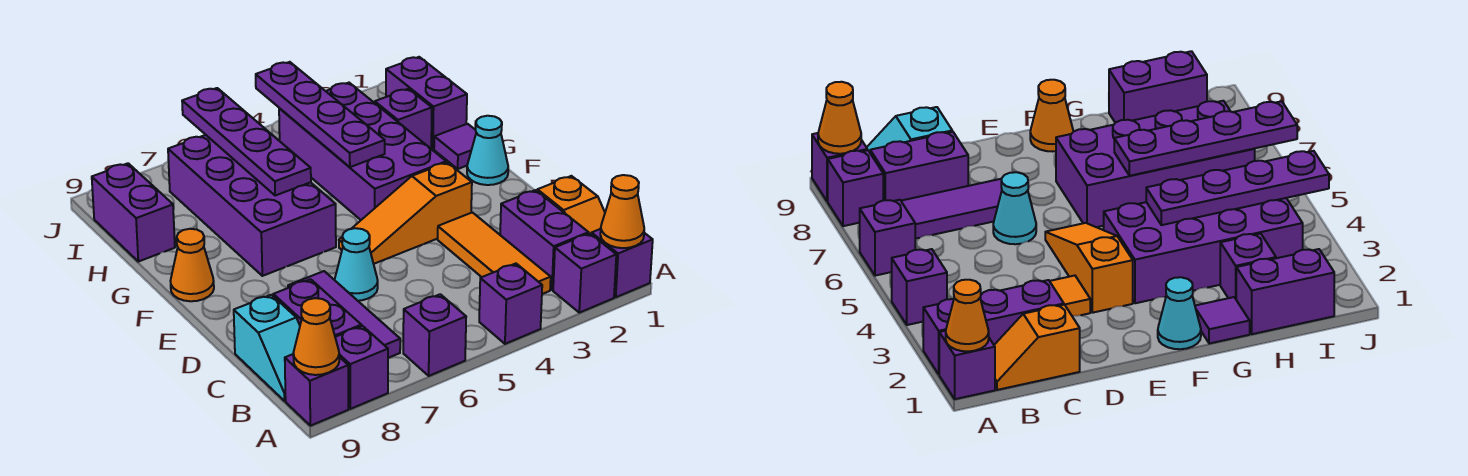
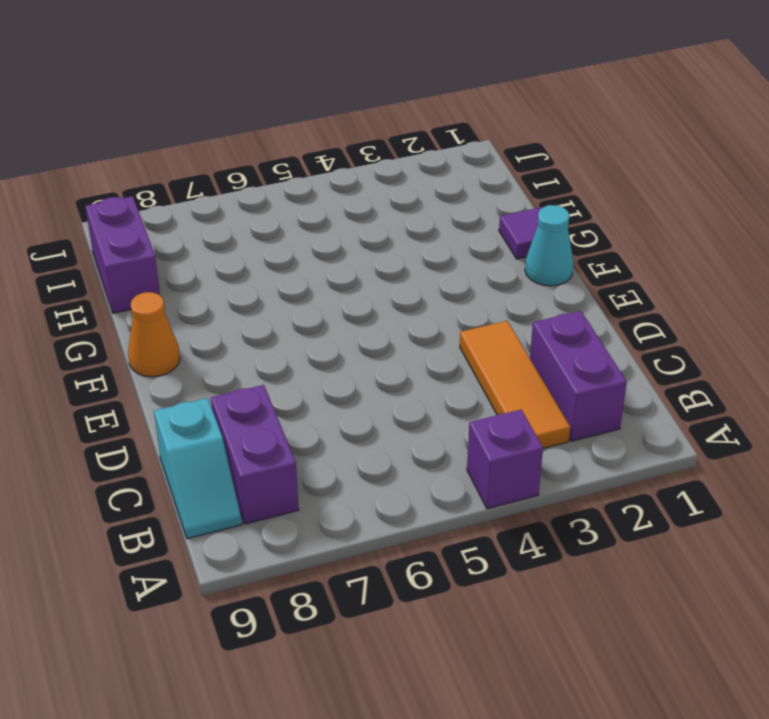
none -> purple 1x1 brick [592,229,653,297]
none -> purple 1x1 brick [553,233,616,313]
none -> purple 1x1 brick [403,294,466,376]

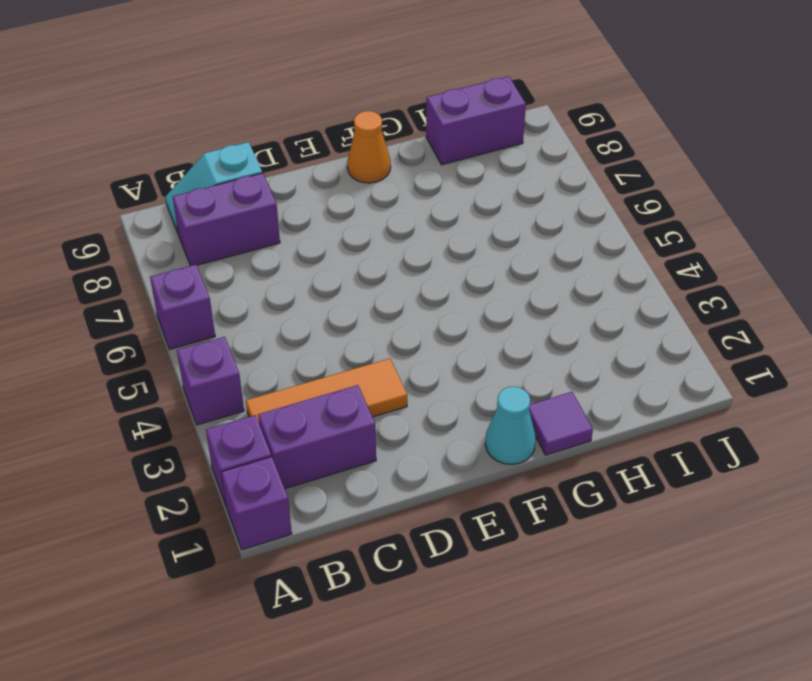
none -> purple 1x1 brick [335,326,388,409]
none -> purple 1x1 brick [285,354,348,426]
none -> orange 1x2 slope [537,176,605,234]

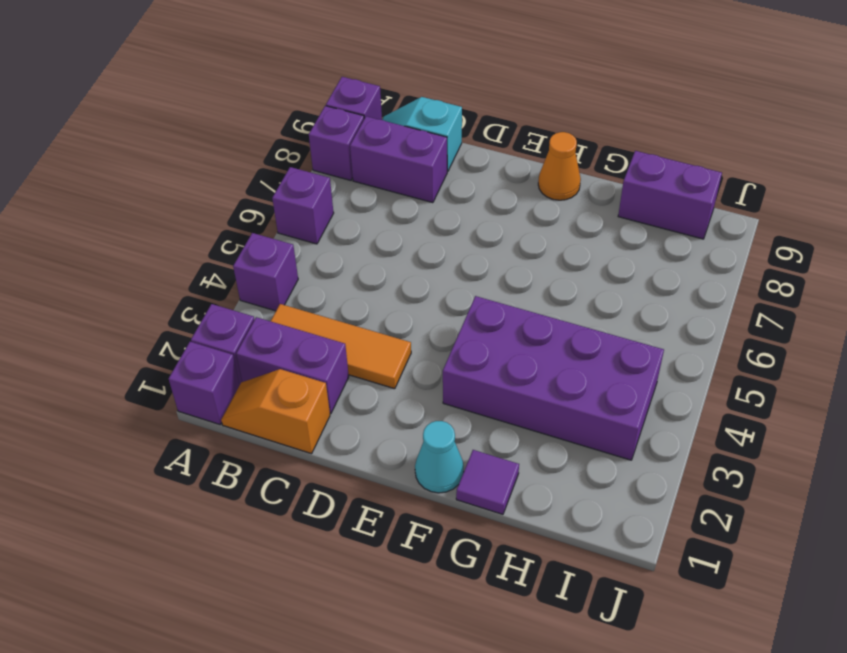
none -> purple 1x3 tile [288,271,400,358]
none -> cyan 1x1 cone [335,228,378,301]
none -> orange 1x3 slope [339,162,472,264]

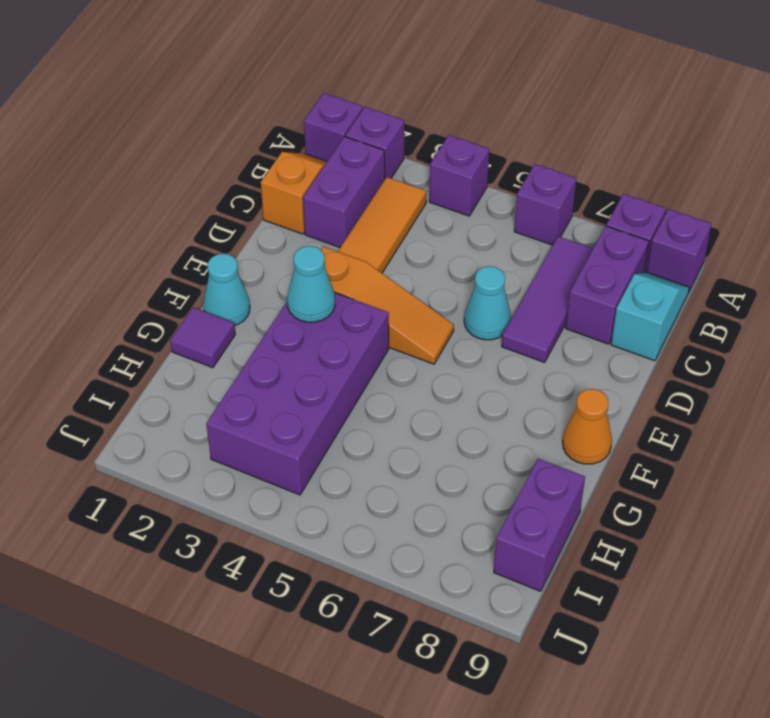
cyan 1x1 cone [287,246,335,322] -> none
none -> purple 2x4 brick [168,135,336,276]
none -> purple 1x2 brick [386,57,467,149]
none -> purple 1x1 brick [375,89,432,148]

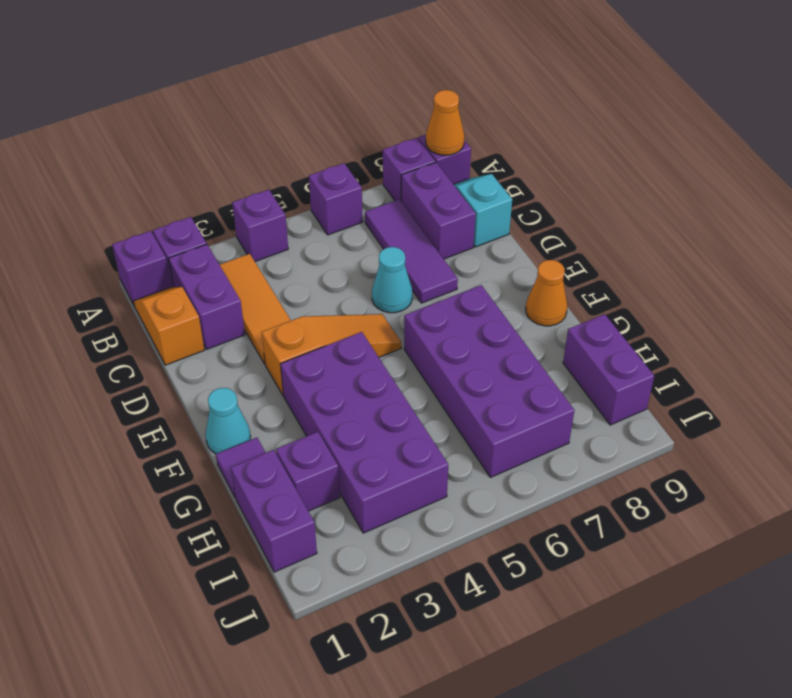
none -> orange 1x1 cone [600,175,644,248]
none -> purple 1x4 plate [256,62,385,167]
none -> purple 1x4 plate [182,88,311,196]

